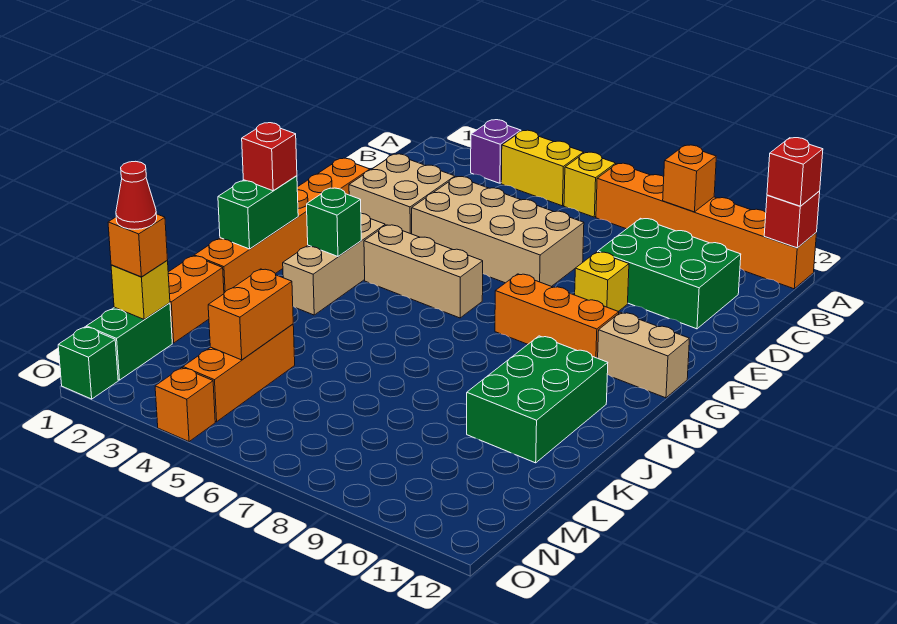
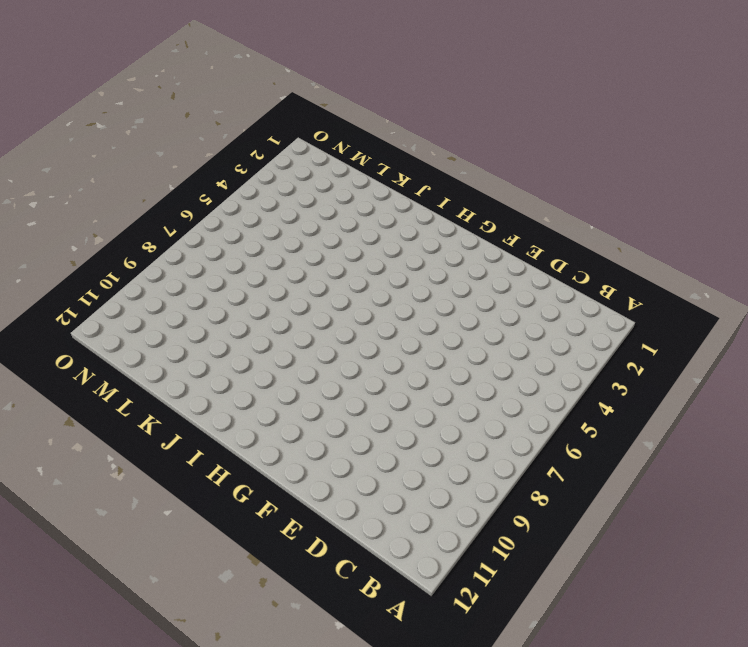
none -> purple 1x1 brick [471,120,521,183]
none -> yellow 1x2 brick [501,130,584,206]
none -> yellow 1x1 brick [564,152,616,217]

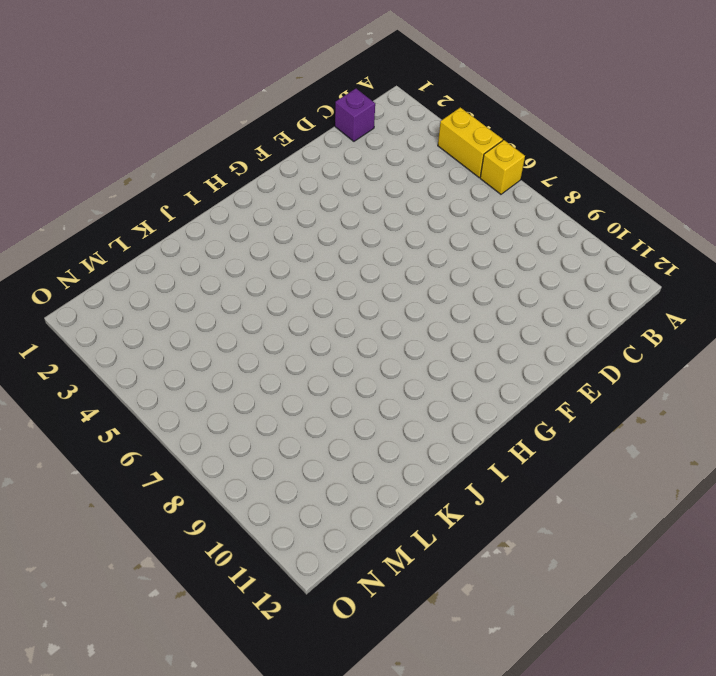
purple 1x1 brick [335,89,375,141] -> purple 1x1 brick moved to [471,120,521,183]
none -> orange 1x6 brick [596,163,816,289]
none -> green 2x3 brick [598,218,741,329]
none -> tan 2x2 brick [349,154,455,234]

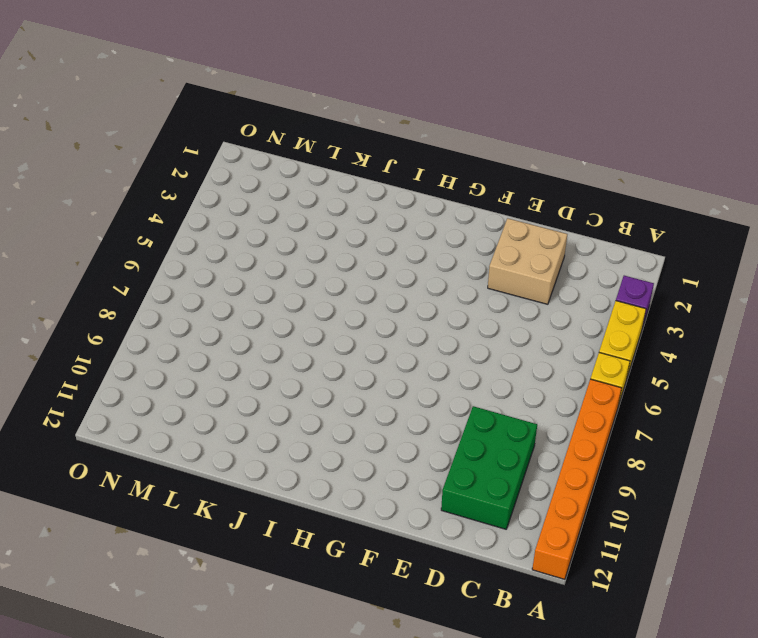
none -> tan 2x4 brick [412,177,584,287]
none -> orange 1x6 brick [194,158,370,293]
none -> yellow 1x1 brick [575,252,629,311]

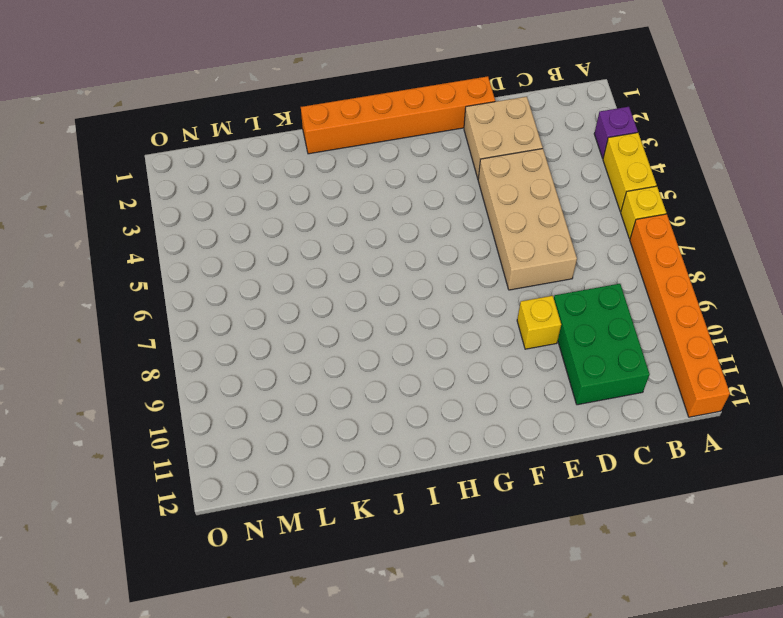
none -> tan 1x3 brick [283,213,385,315]
none -> tan 1x3 brick [364,225,483,318]
none -> orange 1x3 brick [495,274,619,358]

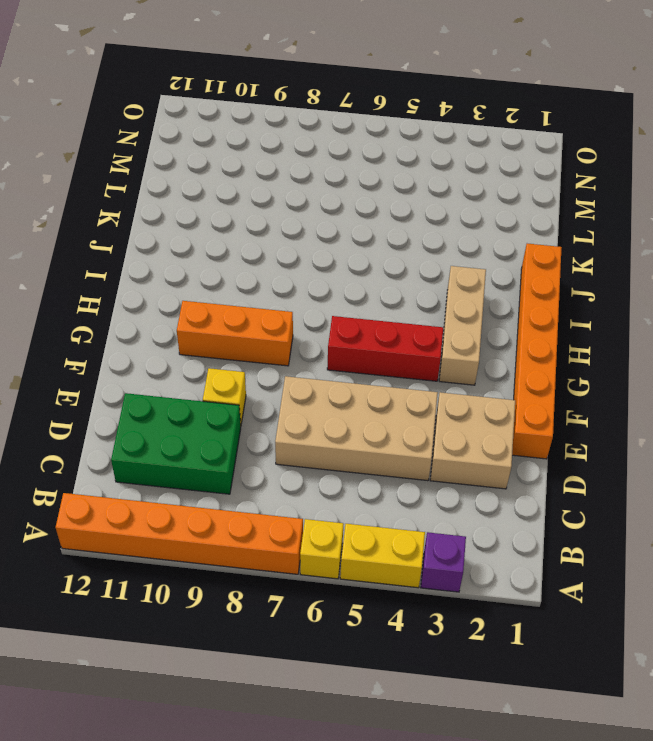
red 1x3 brick [327,316,443,381] -> tan 1x3 brick [364,225,483,318]
none -> tan 1x2 brick [598,312,689,398]
none -> green 2x3 brick [467,336,608,463]
none -> orange 1x2 brick [168,256,224,343]

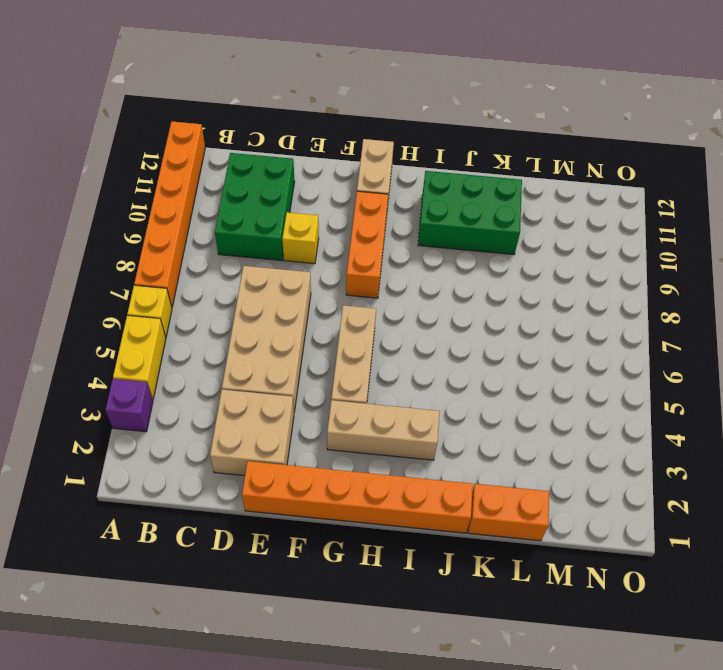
none -> orange 1x3 brick [183,324,295,422]
none -> green 1x2 brick [87,303,172,380]
none -> green 1x1 brick [58,327,118,399]

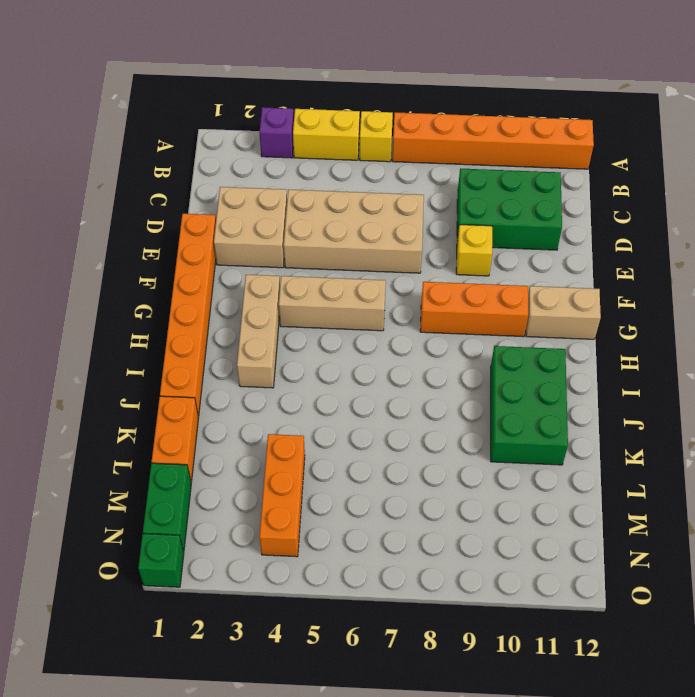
none -> orange 1x1 brick [155,368,215,442]
none -> orange 1x1 brick [663,145,716,212]
none -> red 1x1 brick [764,191,820,248]

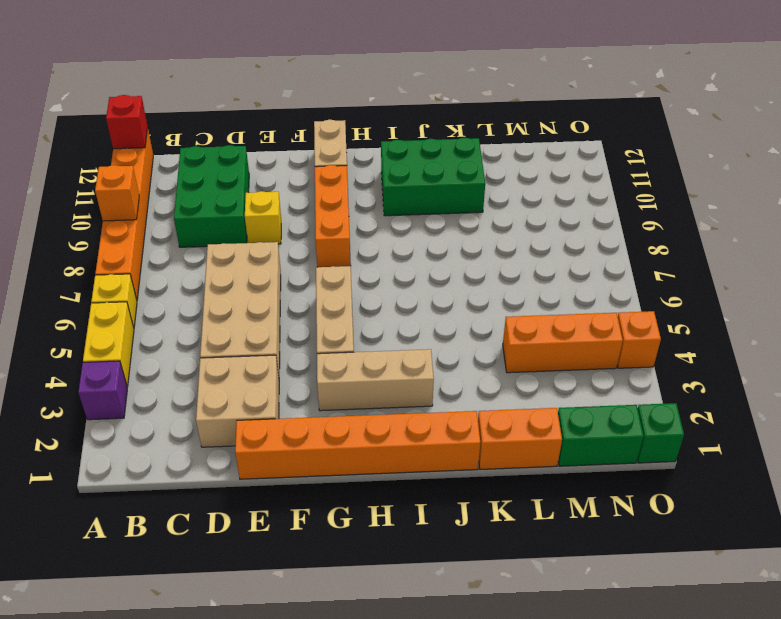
none -> green 1x2 brick [218,176,298,249]
none -> green 1x1 brick [307,188,361,256]
none -> orange 1x2 brick [208,269,293,360]

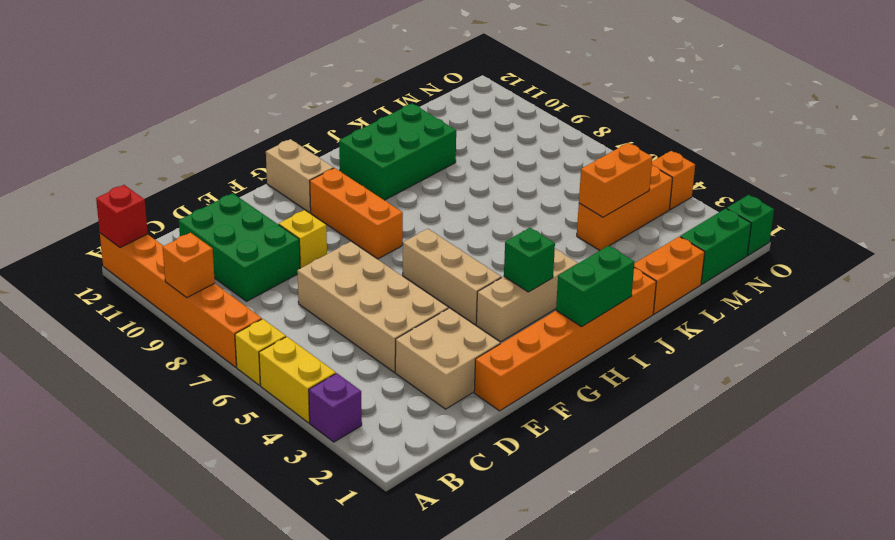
none -> yellow 1x1 brick [111,261,170,319]
none -> red 1x1 brick [767,138,823,206]
none -> red 1x1 brick [242,123,297,191]

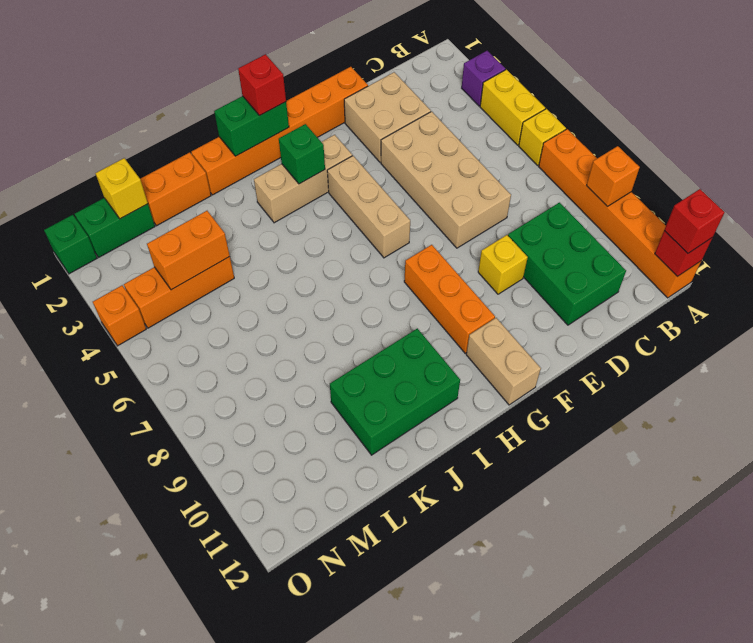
none -> orange 1x1 brick [108,214,168,277]
none -> red 1x1 cone [116,161,157,229]

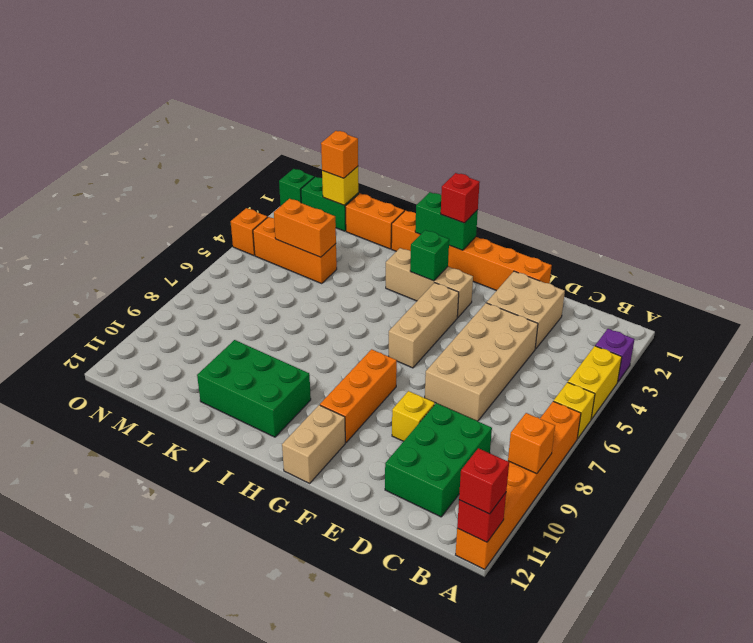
none -> red 1x1 cone [116,161,157,229]

